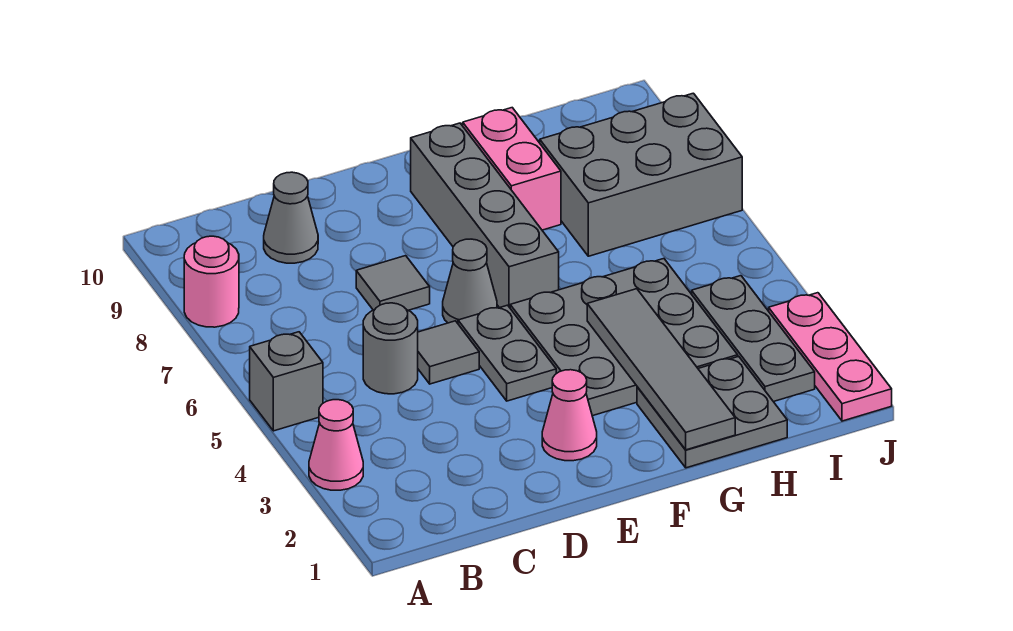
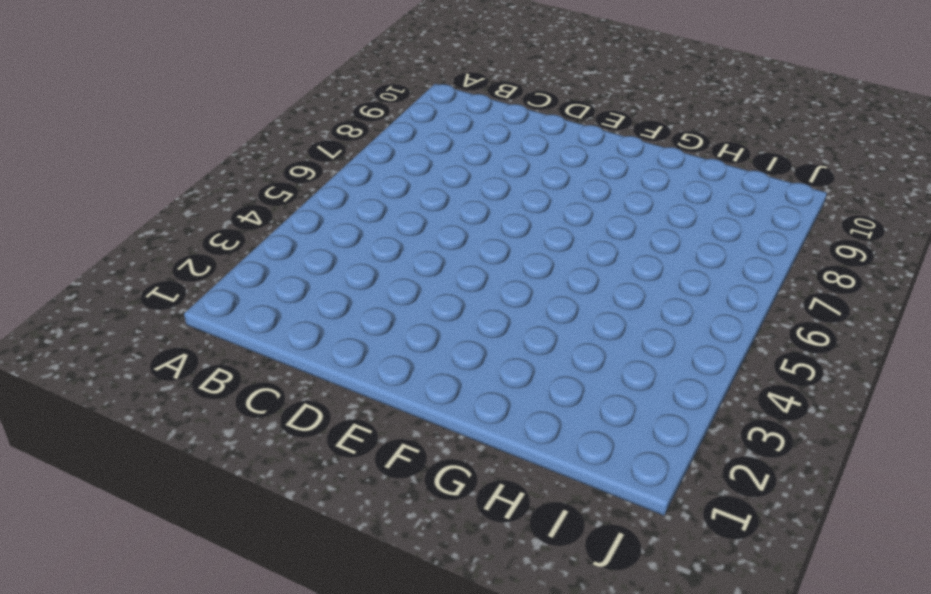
none -> pink 1x1 cone [309,400,363,490]
none -> grey 1x1 brick [250,332,323,431]
none -> pink 1x1 round brick [184,236,239,327]

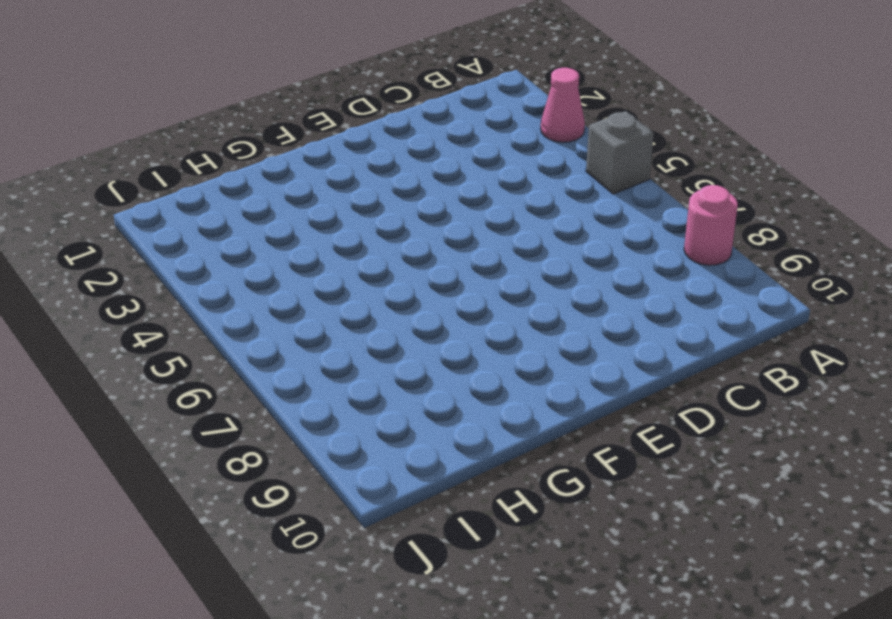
none -> grey 1x1 round brick [363,303,418,394]
none -> grey 1x1 cone [264,172,318,263]
none -> grey 1x1 tile [418,321,479,384]

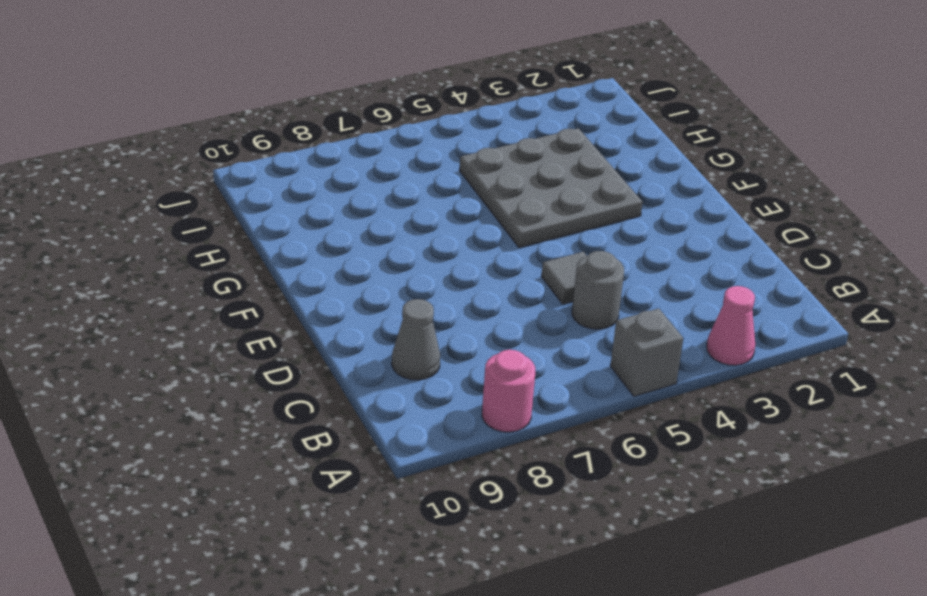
none -> grey 1x1 tile [356,256,430,310]
none -> pink 1x1 cone [542,370,597,461]
none -> grey 1x2 plate [458,305,556,401]

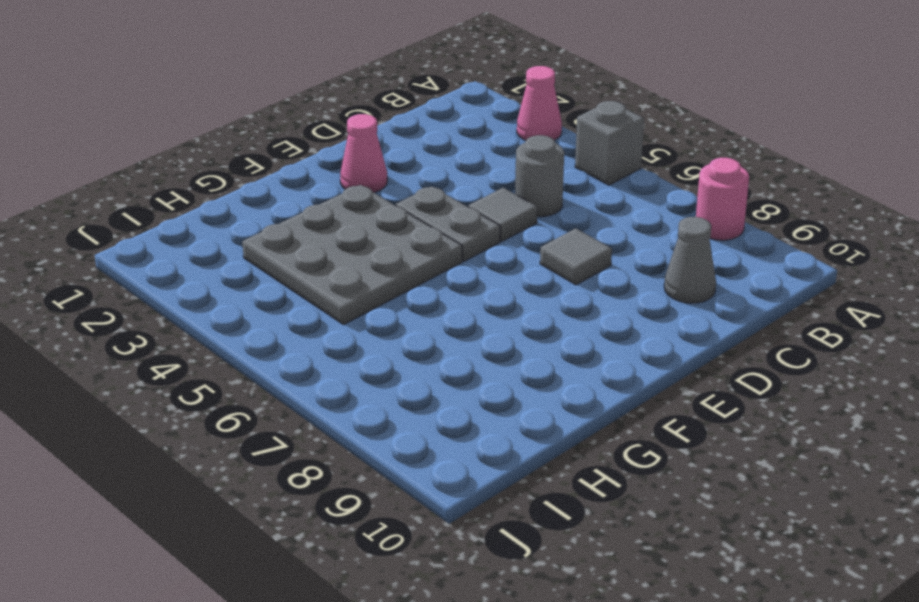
none -> grey 1x1 cone [443,239,497,323]
none -> grey 1x4 brick [411,123,559,308]
none -> grey 2x2 plate [637,356,787,468]

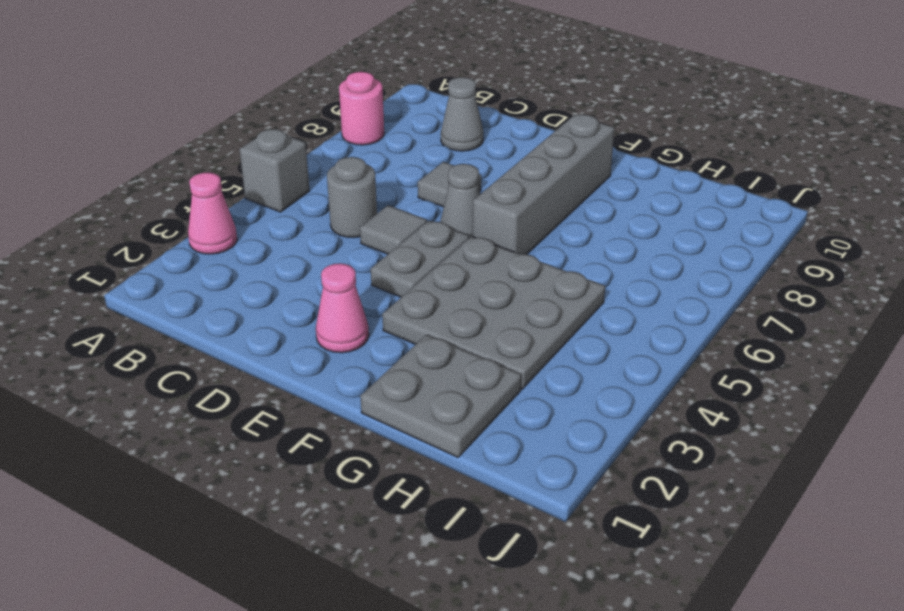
none -> pink 1x2 brick [463,108,561,230]
none -> grey 2x3 brick [540,93,742,256]
none -> grey 1x3 plate [692,276,815,402]

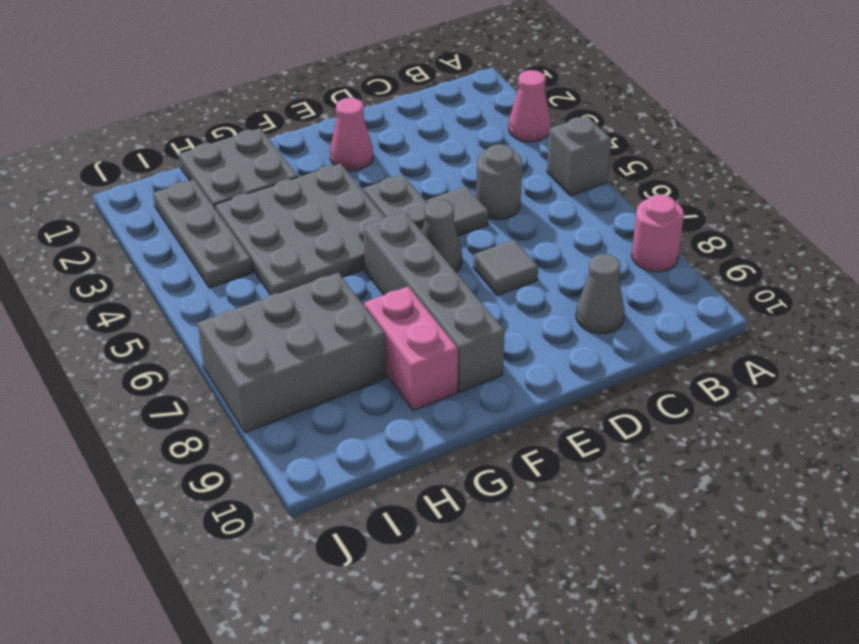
none -> pink 1x3 plate [769,293,892,421]
none -> grey 1x4 tile [587,289,735,450]

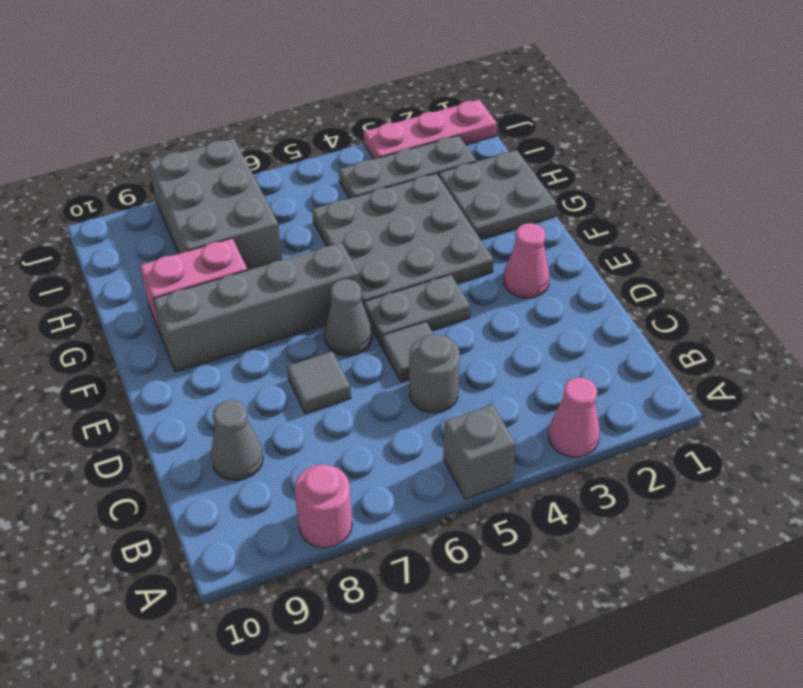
none -> grey 1x4 tile [587,289,735,450]

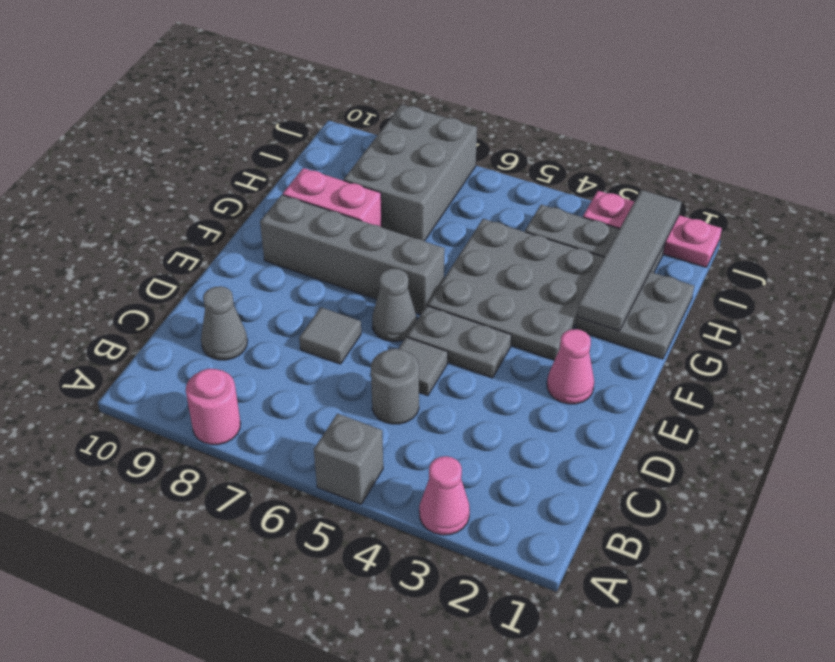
grey 1x4 tile [577,190,681,331] -> grey 1x4 tile turned to [587,289,735,450]

